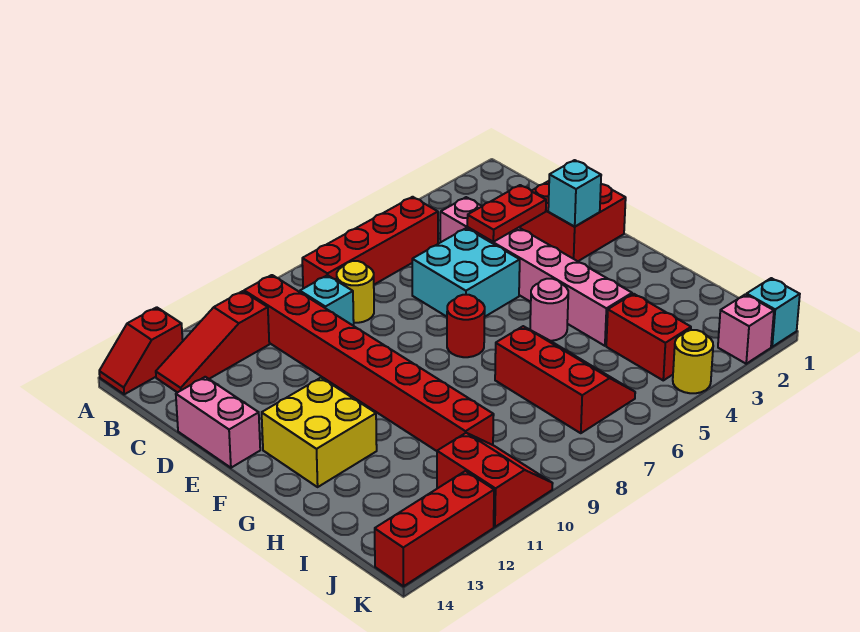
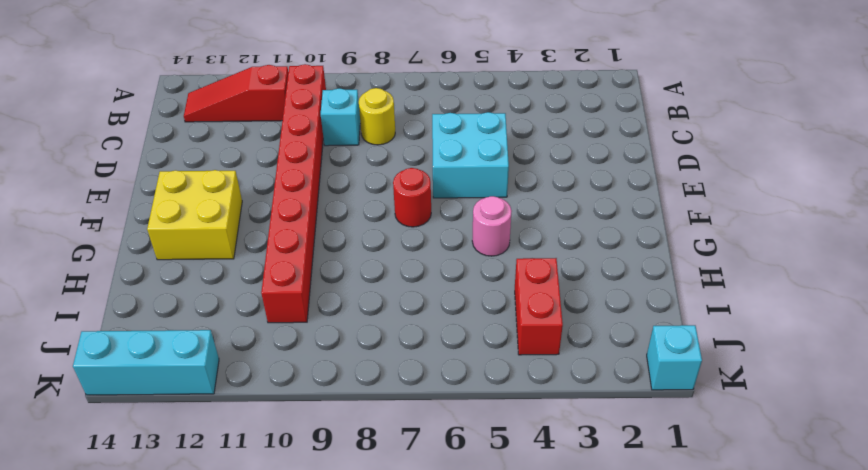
cyan 1x3 brick [73,330,219,395] -> red 1x3 brick [375,471,494,586]
none -> red 1x2 slope [99,307,183,394]
none -> red 1x4 brick [302,197,438,288]
none -> pink 1x6 brick [440,197,632,346]

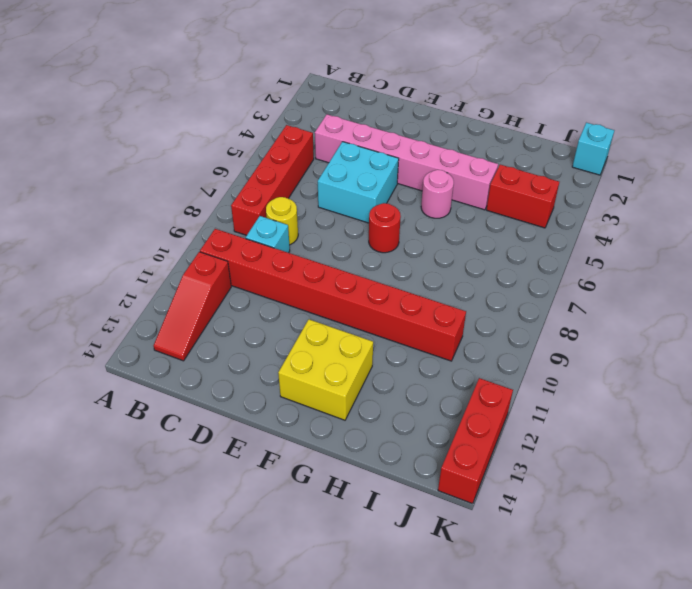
none -> red 1x2 slope [99,307,183,394]
none -> red 2x2 brick [520,181,626,261]
none -> pink 1x2 brick [176,377,260,468]

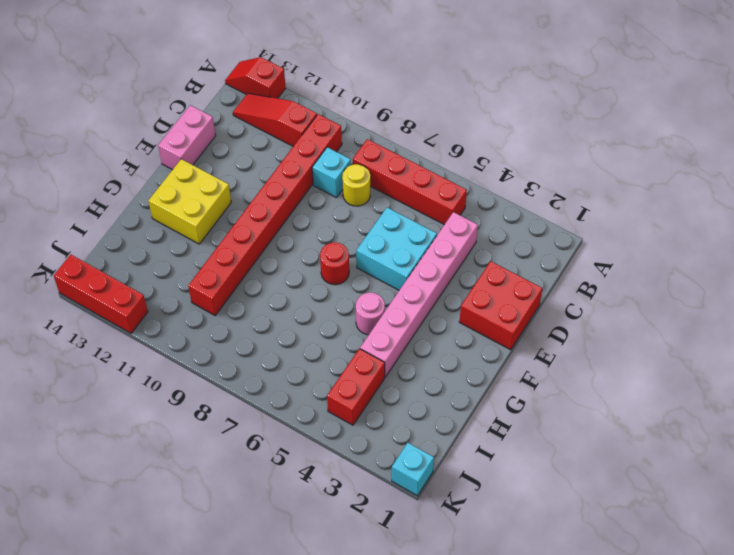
none -> red 2x3 slope [495,326,635,433]
none -> red 2x2 slope [437,433,553,527]
none -> pink 1x1 brick [718,294,774,364]

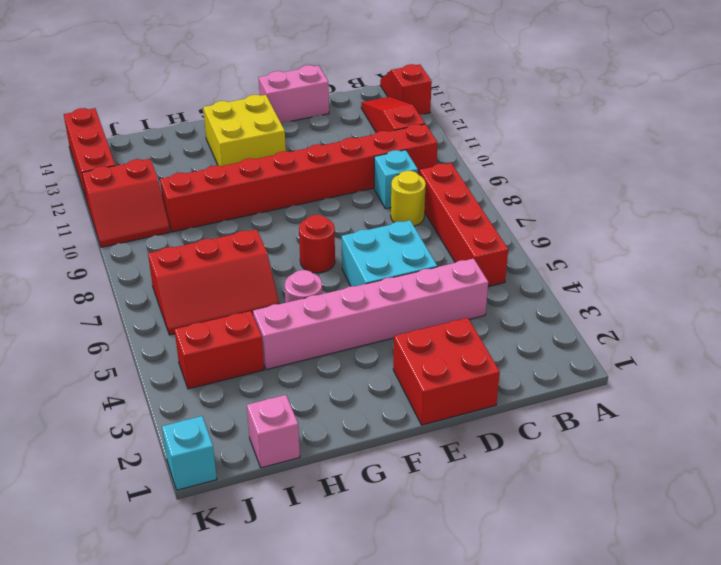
pink 1x1 brick [247,395,300,468] -> pink 1x1 brick moved to [718,294,774,364]
none -> yellow 1x1 round brick [673,330,713,393]
none -> red 1x2 plate [467,185,546,242]
none -> cyan 1x1 brick [548,160,601,226]

